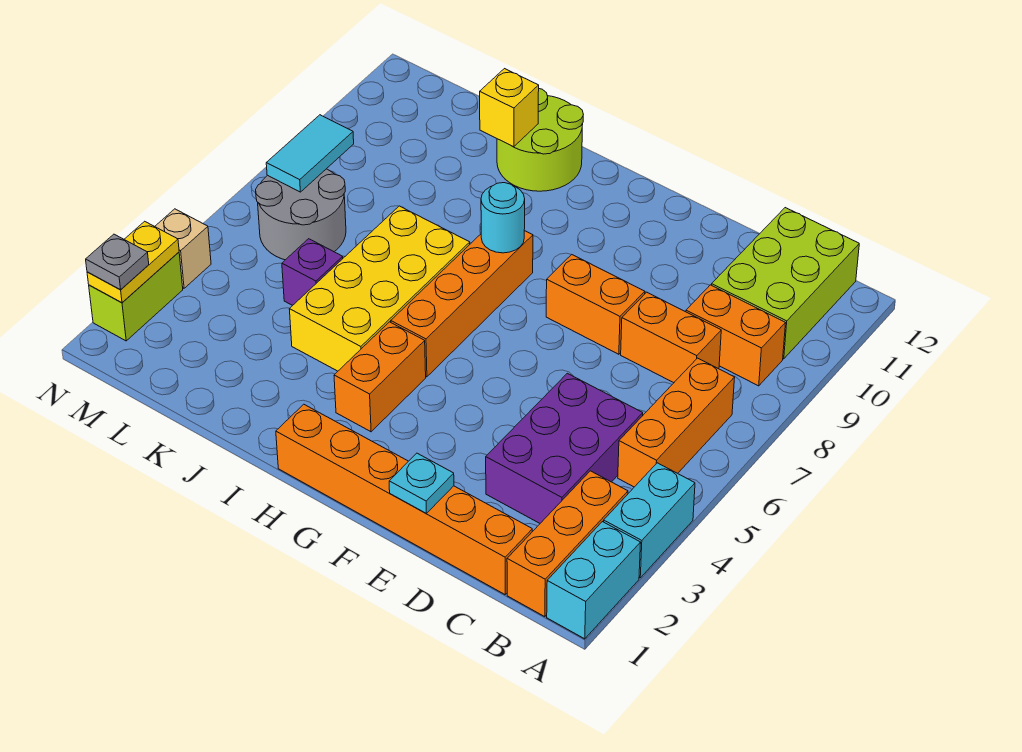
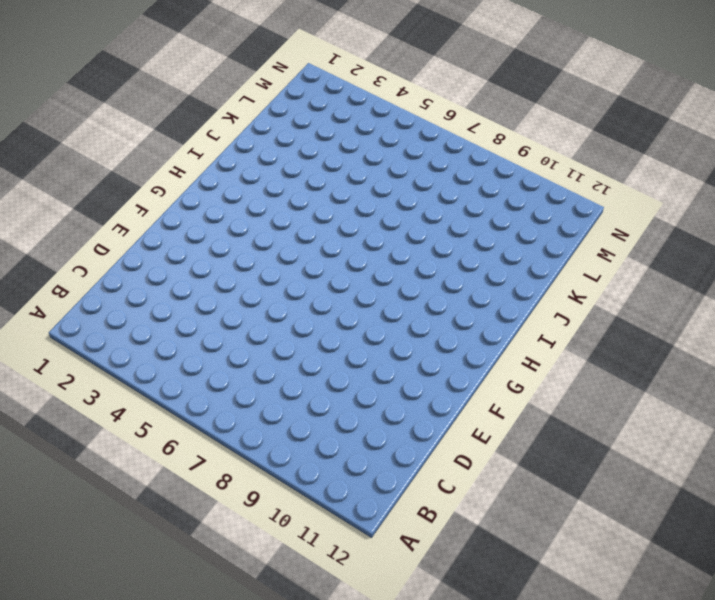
none -> cyan 1x2 brick [547,522,641,639]
none -> cyan 1x2 brick [604,463,695,578]
none -> orange 1x3 brick [507,471,628,617]

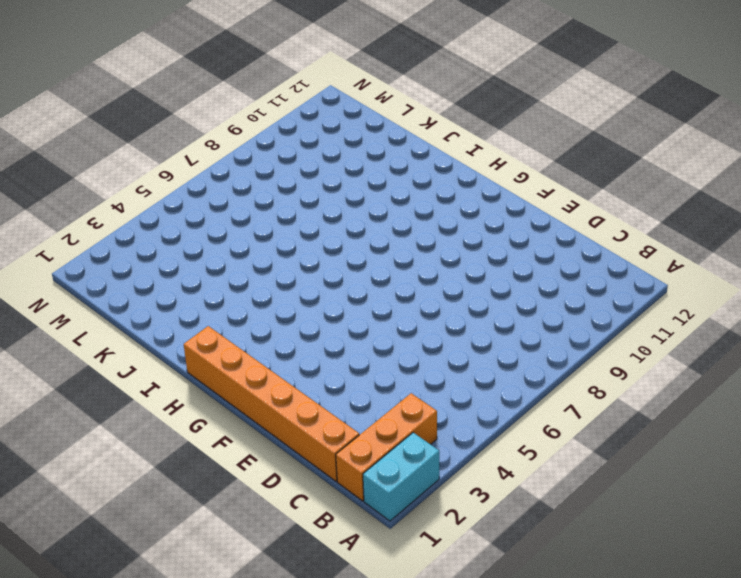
none -> cyan 1x2 brick [604,463,695,578]
none -> orange 1x3 brick [618,358,735,487]
none -> orange 1x2 brick [686,285,786,386]

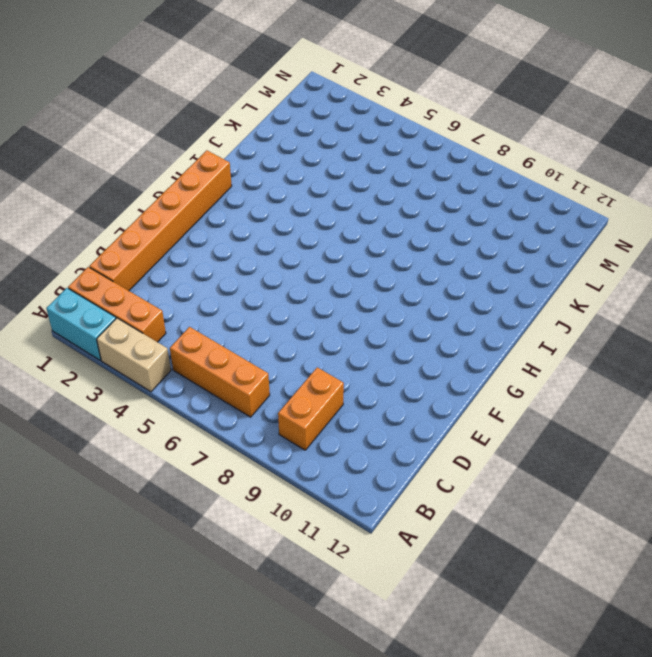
tan 1x2 brick [97,318,171,392] -> cyan 1x2 brick [604,463,695,578]
none -> lime 2x3 brick [712,208,859,359]
none -> purple 2x3 brick [486,373,643,523]
none -> orange 1x2 brick [621,292,721,383]

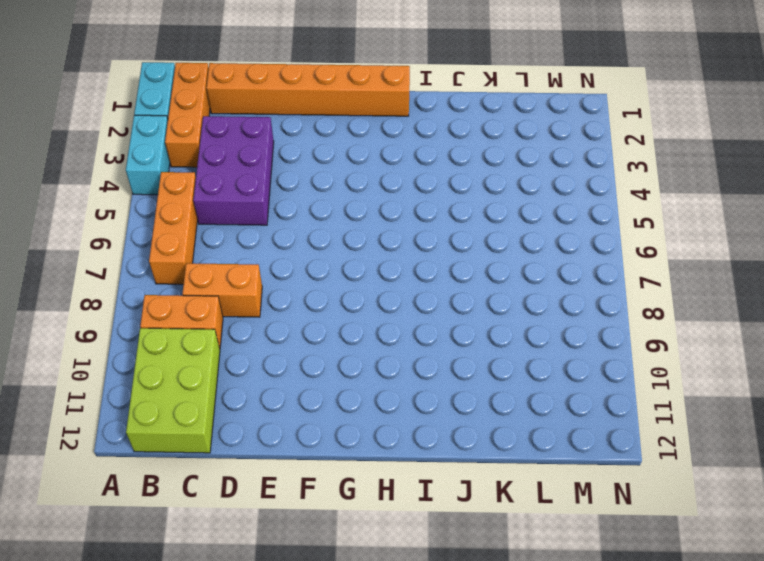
none -> orange 1x2 brick [546,255,645,354]
none -> orange 1x2 brick [334,322,426,432]
none -> orange 1x4 brick [391,231,533,377]

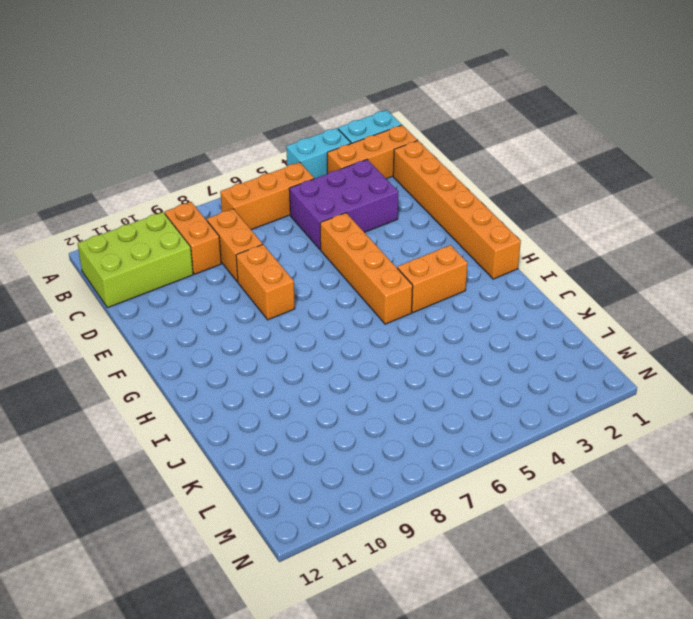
orange 1x4 brick [320,213,413,324] -> orange 1x4 brick turned to [391,231,533,377]
none -> yellow 2x4 brick [289,206,470,371]
none -> lime 2x2 round brick [497,89,583,191]
none -> purple 1x1 brick [282,239,343,305]

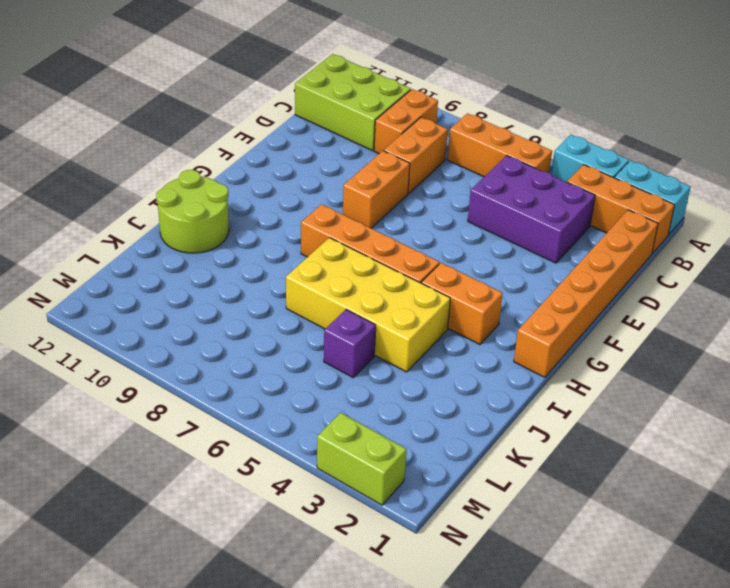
none -> grey 2x2 round brick [256,169,346,260]
none -> tan 1x1 brick [155,209,211,288]
none -> cyan 1x1 plate [389,453,454,513]

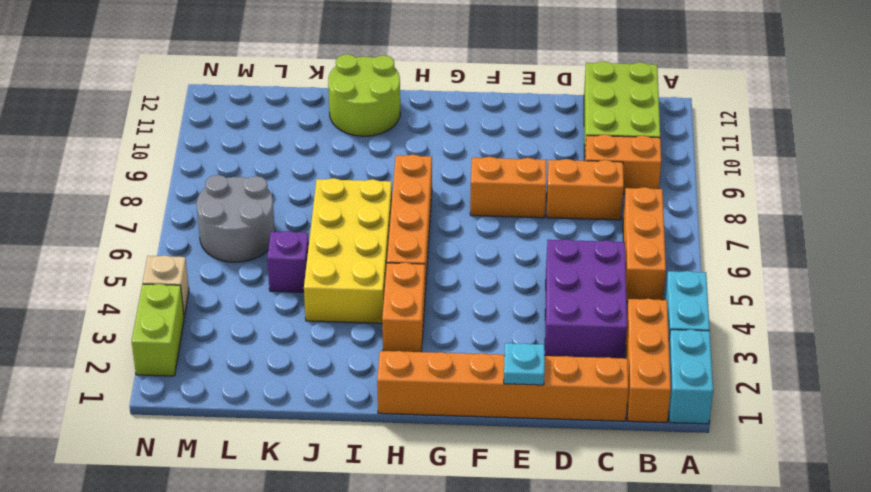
none -> cyan 1x1 round brick [481,183,525,253]
none -> yellow 1x1 brick [480,69,539,147]
none -> cyan 1x2 tile [266,115,354,192]

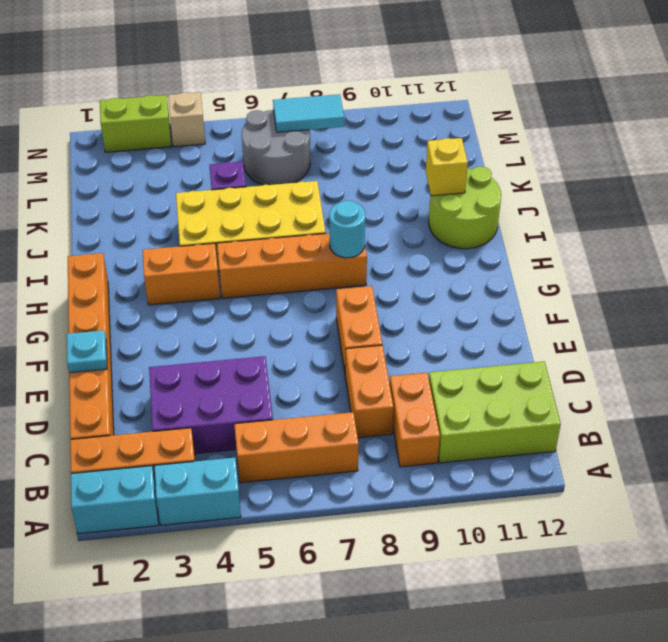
none -> yellow 1x2 plate [87,221,179,303]
none -> grey 1x1 plate [86,234,149,290]

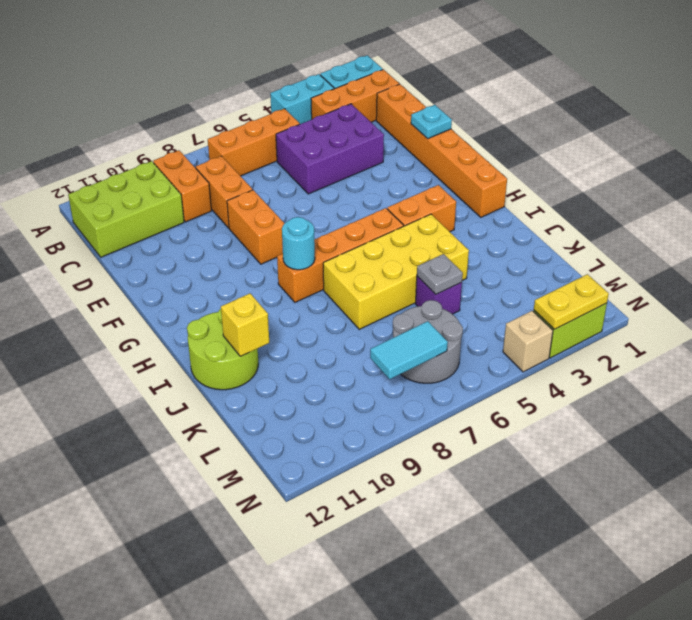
grey 1x1 plate [417,254,463,294] -> grey 1x1 plate moved to [86,234,149,290]

